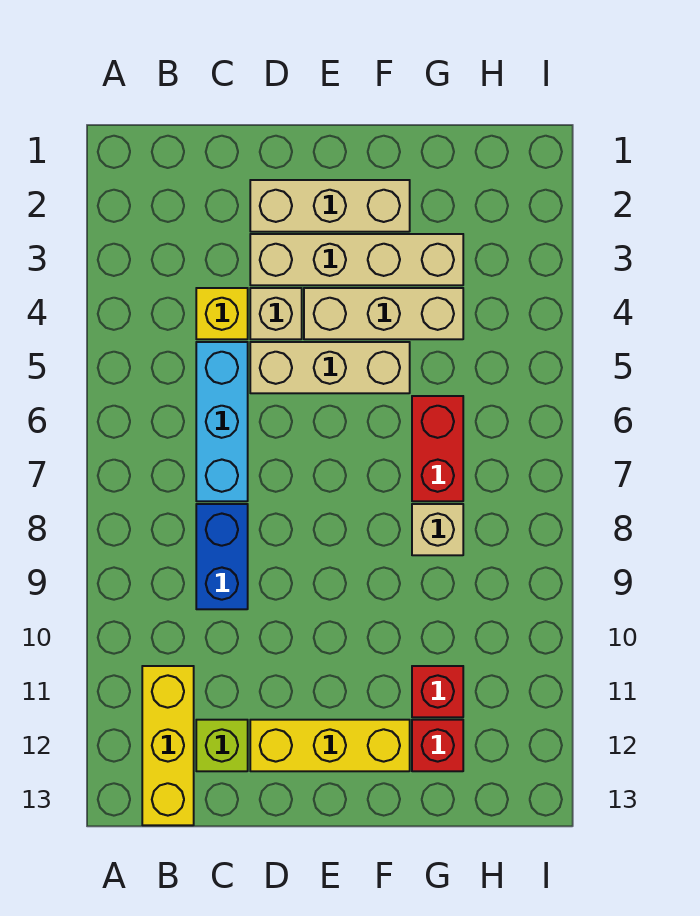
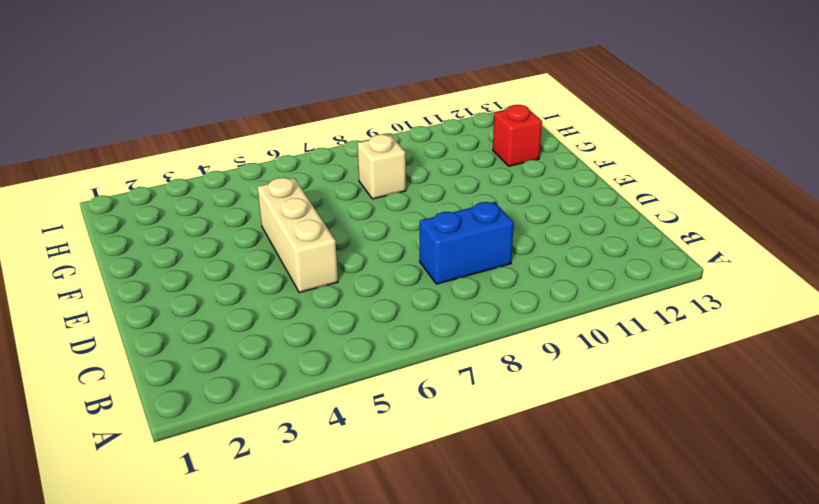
none -> yellow 1x3 brick [142,666,194,825]
none -> yellow 1x1 brick [196,288,248,339]
none -> cyan 1x3 brick [196,342,248,501]

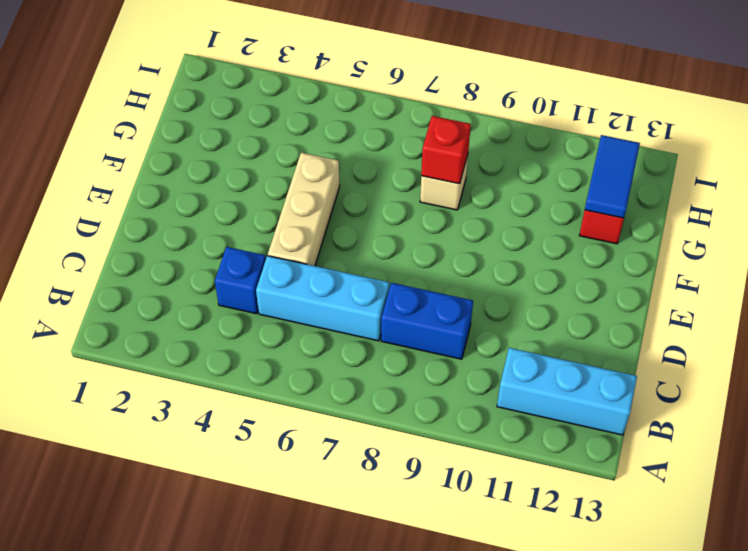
cyan 1x3 brick [497,348,637,435] -> yellow 1x3 brick [142,666,194,825]
blue 1x1 brick [215,247,266,314] -> yellow 1x1 brick [196,288,248,339]
red 1x1 brick [421,116,471,184] -> red 1x1 brick moved to [412,666,463,717]
blue 1x2 tile [585,135,640,218] -> none
none -> lime 1x1 brick [196,720,248,771]
none -> tan 1x3 brick [250,180,410,232]
none -> tan 1x4 brick [250,234,463,285]

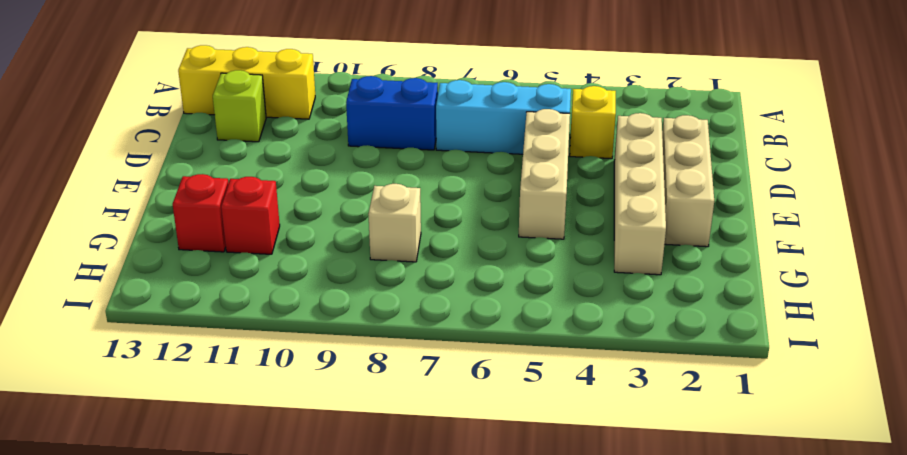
none -> tan 1x1 brick [250,288,302,339]
none -> yellow 1x3 brick [250,720,410,771]
none -> tan 1x3 brick [304,288,463,339]

